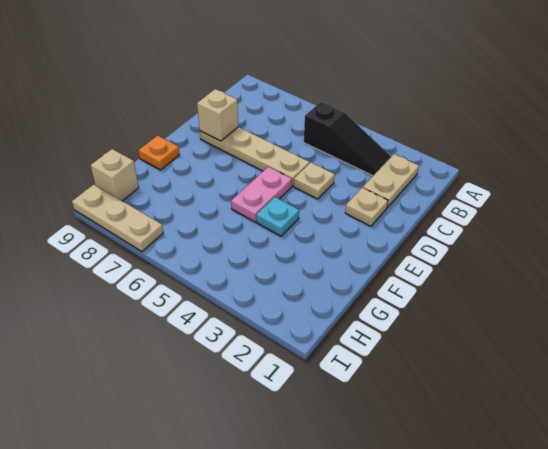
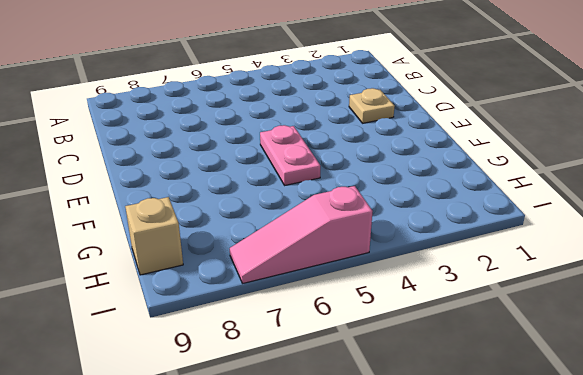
pink 1x3 slope [230,186,373,283] -> tan 1x3 plate [72,185,163,252]
none -> tan 1x2 plate [363,154,419,207]
none -> black 1x3 slope [304,102,391,176]

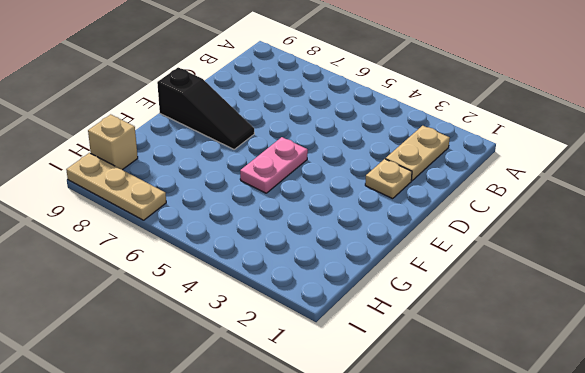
black 1x3 slope [157,68,254,149] -> black 1x3 slope moved to [304,102,391,176]
none -> tan 1x1 plate [294,163,335,199]
none -> tan 1x4 plate [200,127,309,186]

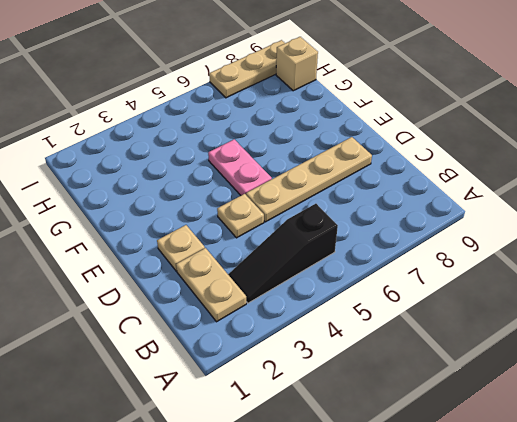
none -> cyan 1x1 plate [256,197,299,236]
none -> orange 1x1 plate [138,135,179,170]

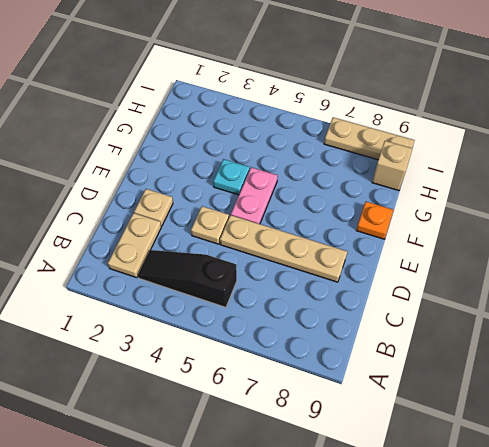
none -> tan 1x1 brick [197,89,238,141]

